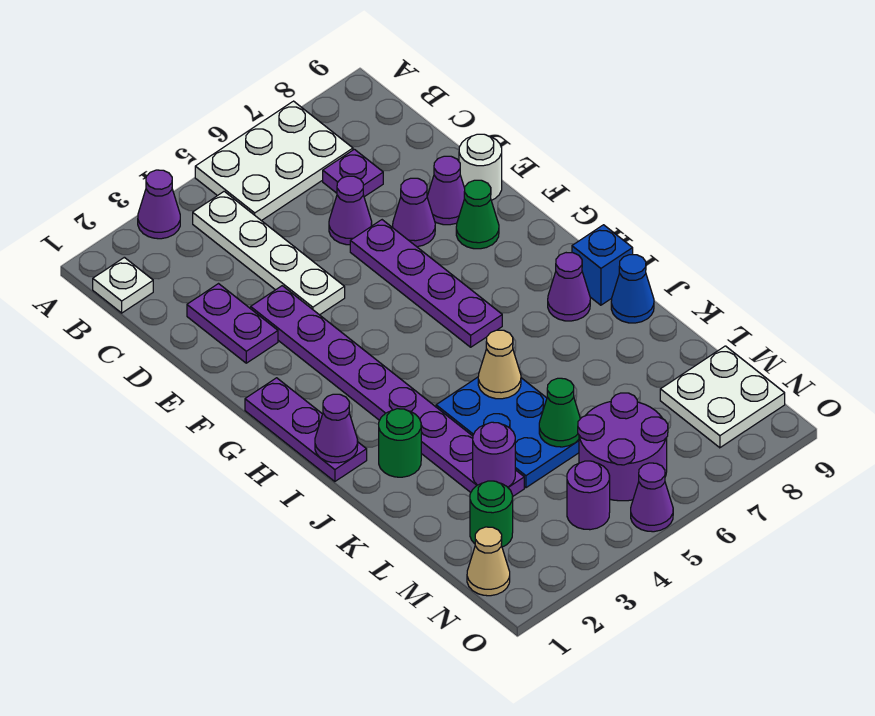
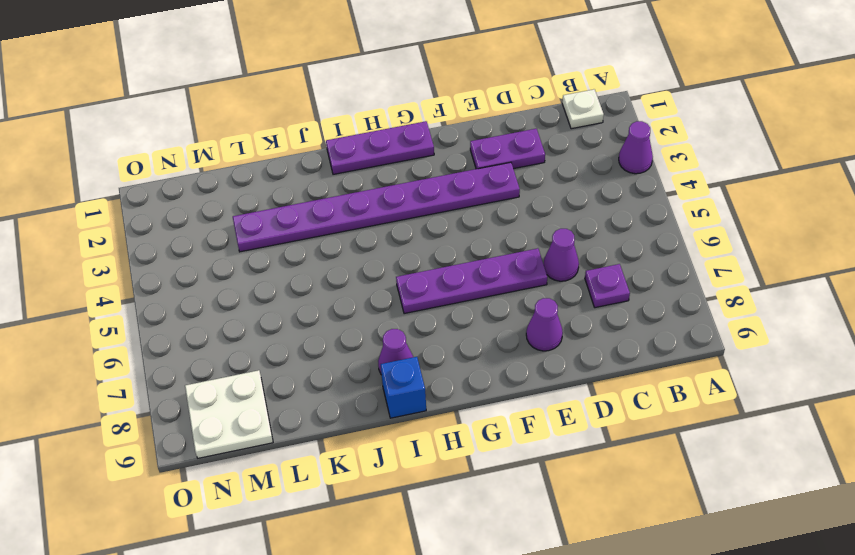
none -> white 2x3 plate [195,101,353,221]
none -> white 1x4 plate [193,191,345,315]
none -> purple 1x1 cone [393,178,435,247]

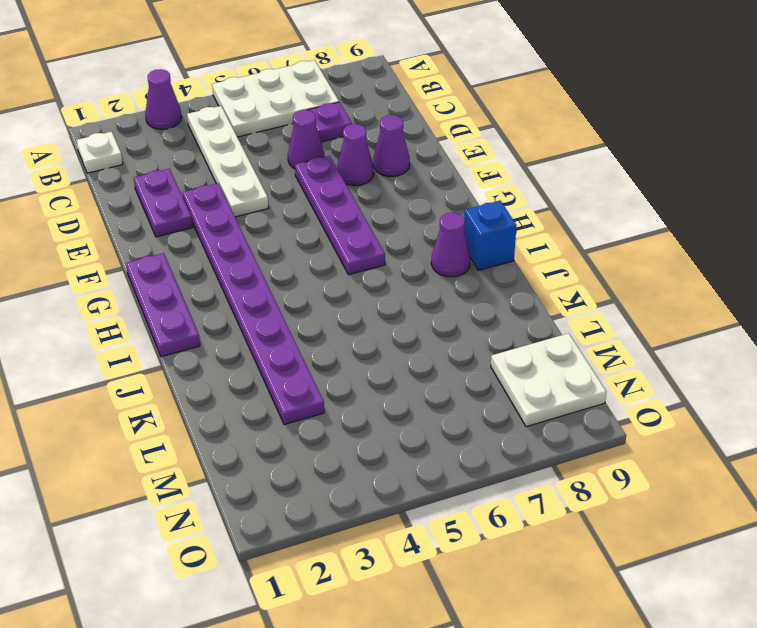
none -> white 1x1 round brick [459,134,502,200]
none -> green 1x1 cone [456,180,499,249]
none -> green 1x1 round brick [379,409,421,477]

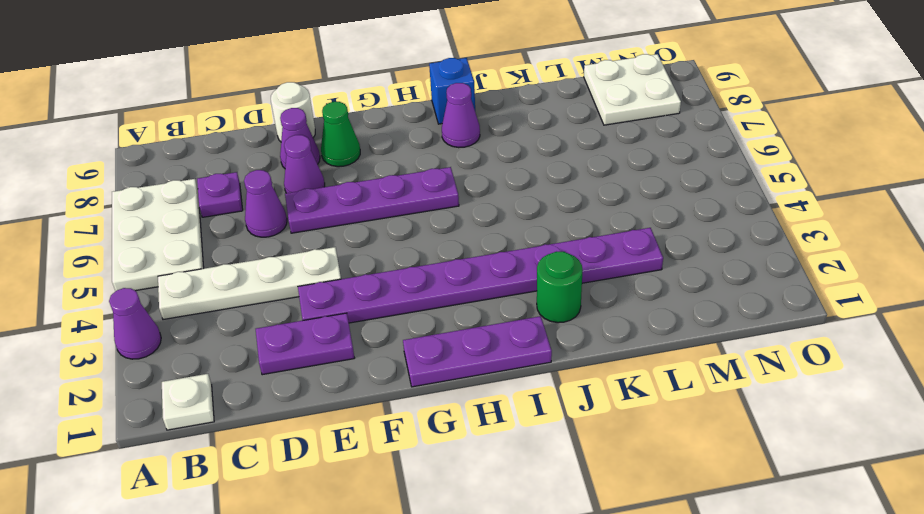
none -> blue 2x3 plate [436,377,579,488]
none -> blue 1x1 cone [611,255,654,323]
none -> green 1x1 round brick [470,481,513,547]

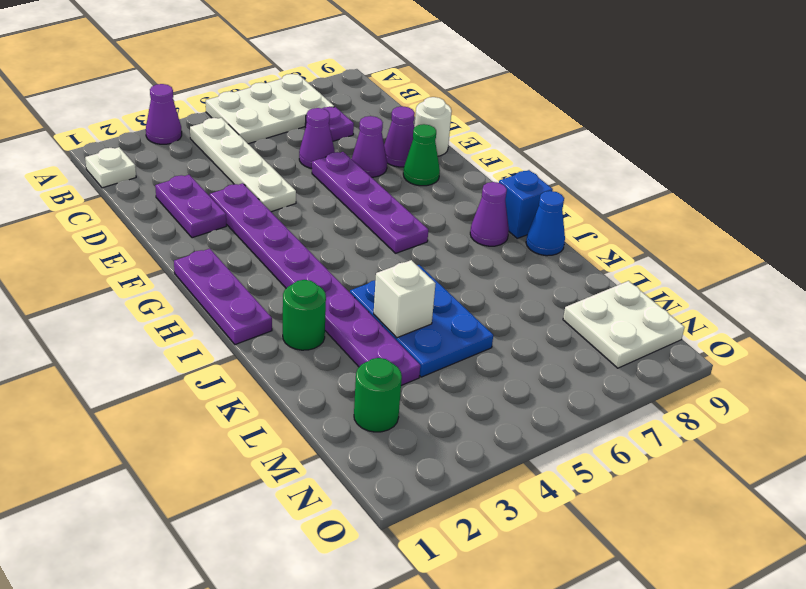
white 1x1 brick [374,260,436,338] -> none
none -> purple 2x2 round brick [578,393,668,501]
none -> tan 1x1 cone [467,527,510,596]
none -> purple 1x1 round brick [567,461,610,530]

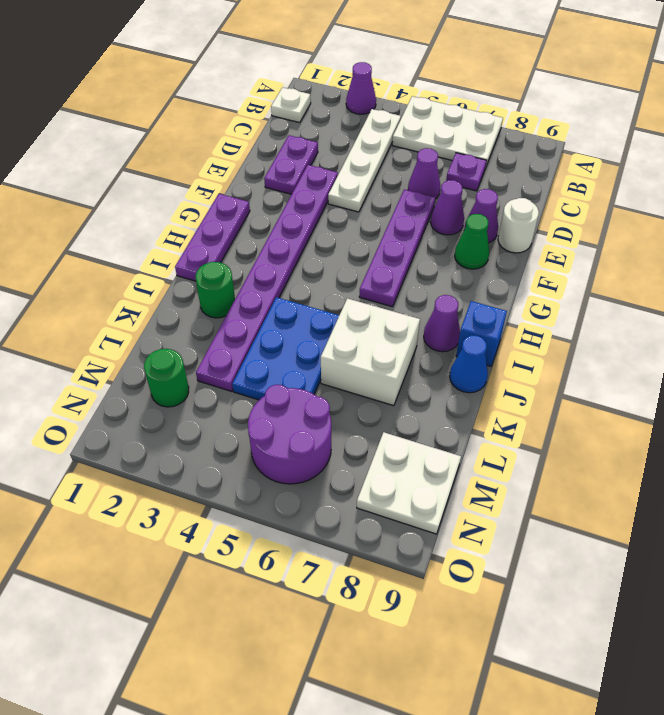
white 2x2 brick [321,298,420,406] -> none
none -> tan 1x1 cone [467,527,510,596]
none -> purple 1x1 round brick [567,461,610,530]
none -> purple 1x1 cone [631,463,673,532]

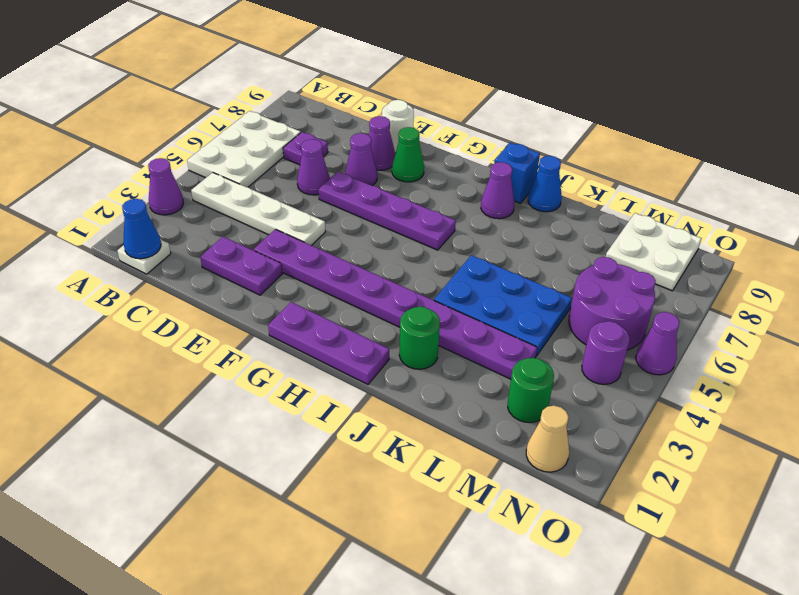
blue 1x1 cone [122,199,161,259] -> none
none -> purple 1x1 cone [315,394,358,463]
none -> tan 1x1 cone [478,330,521,399]
none -> purple 1x1 round brick [473,422,515,487]

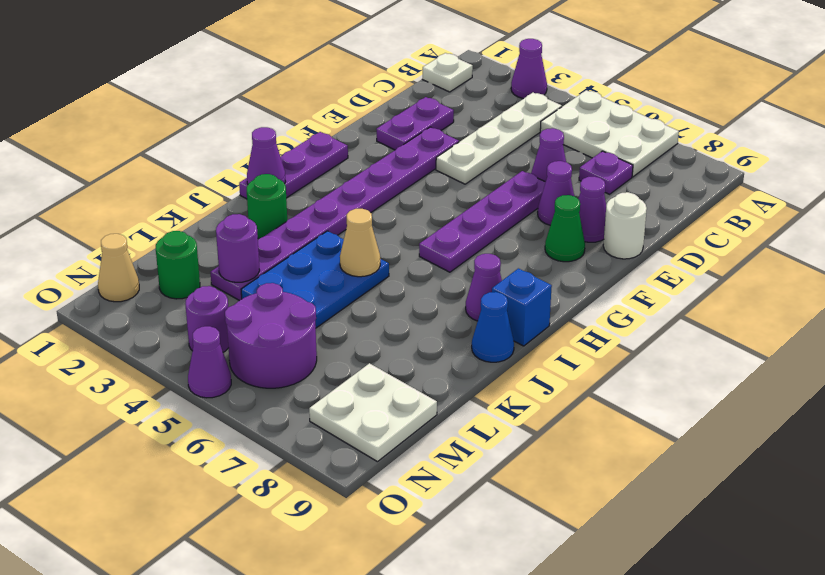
none -> green 1x1 cone [539,378,580,447]

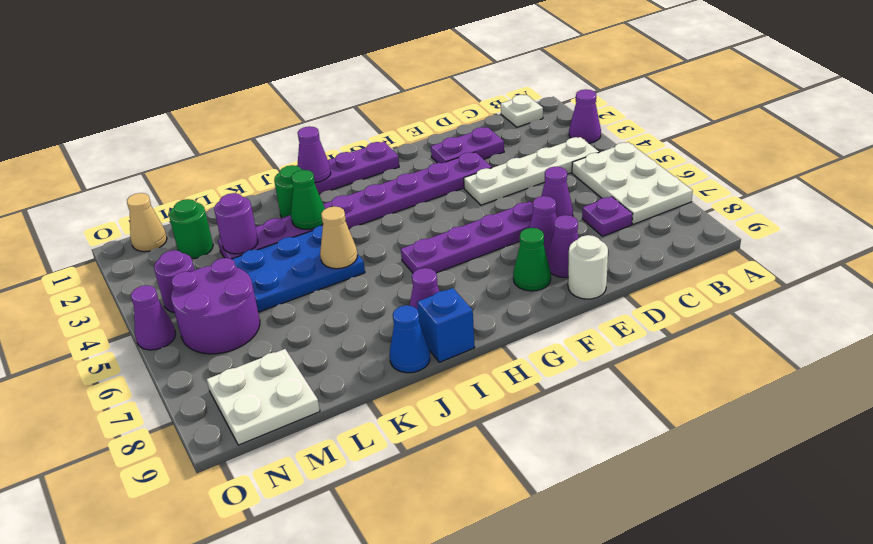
green 1x1 cone [291,170,325,229] -> green 1x1 cone moved to [539,378,580,447]

